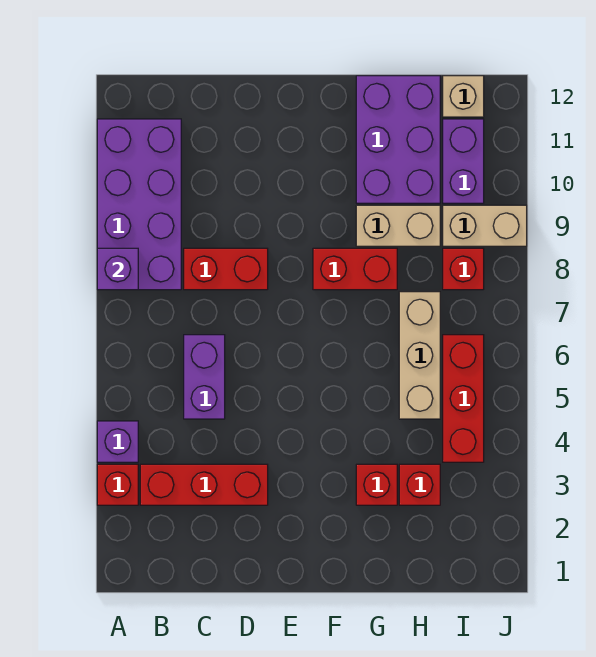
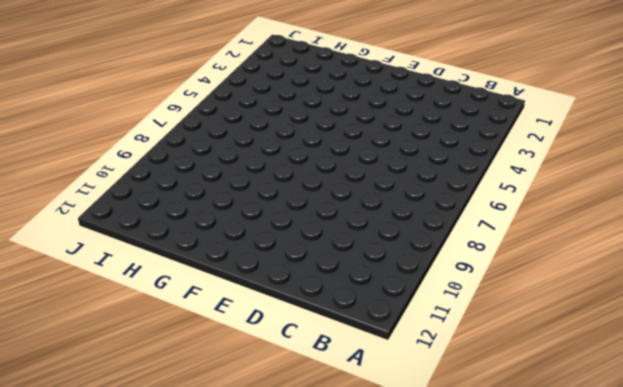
none -> red 1x1 brick [97,464,138,505]
none -> purple 1x1 brick [97,421,138,462]
none -> purple 2x4 brick [97,119,181,290]

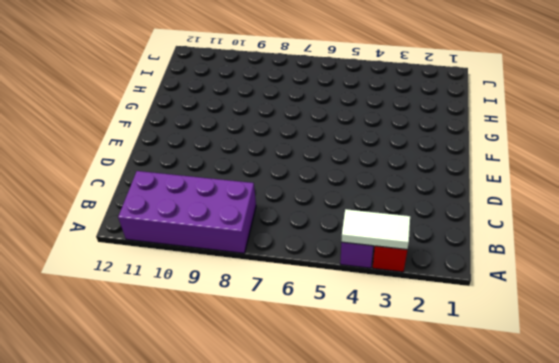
white 1x2 tile [341,209,410,250] -> none
none -> red 1x3 brick [140,464,268,505]
none -> purple 1x2 brick [184,335,225,419]
none -> red 1x2 brick [184,248,268,290]

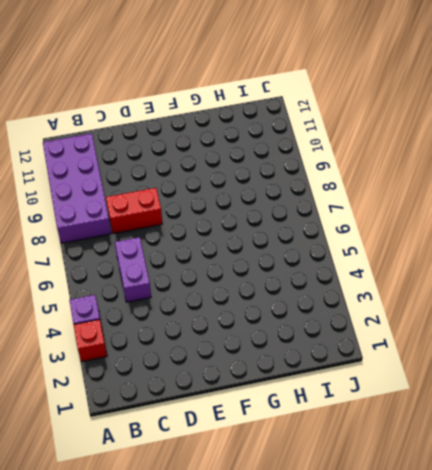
none -> red 1x3 brick [140,464,268,505]
none -> red 1x2 brick [313,248,397,290]
none -> red 1x1 brick [356,464,397,505]

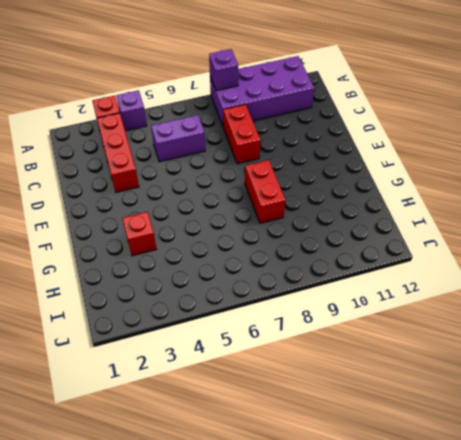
none -> tan 1x2 brick [356,205,440,246]
none -> purple 2x3 brick [356,76,440,203]
none -> red 1x1 brick [399,464,440,505]

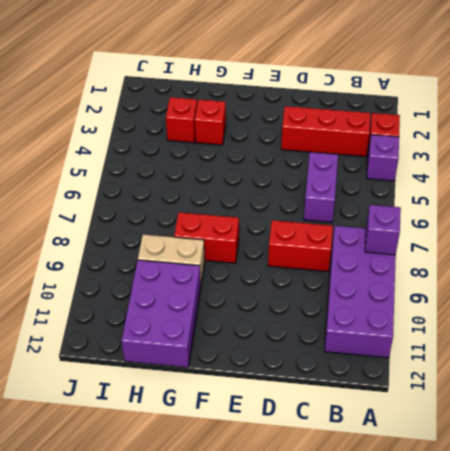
none -> tan 1x3 brick [399,292,440,419]
none -> red 1x3 brick [443,335,484,462]
none -> red 1x1 brick [443,248,484,290]

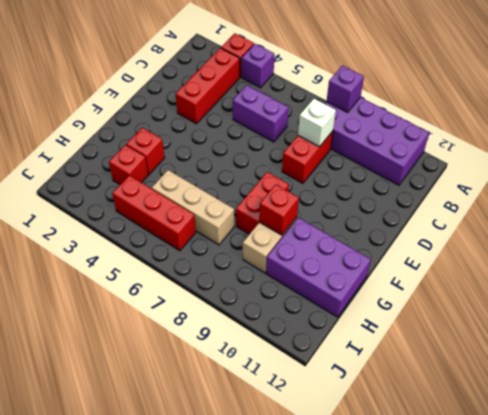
white 1x1 brick [298,99,336,147] -> none
red 1x1 brick [259,184,299,235] -> red 1x1 brick moved to [443,248,484,290]
none -> tan 1x2 brick [443,205,527,246]
none -> purple 1x2 brick [443,119,484,203]
none -> tan 1x1 brick [443,76,484,117]

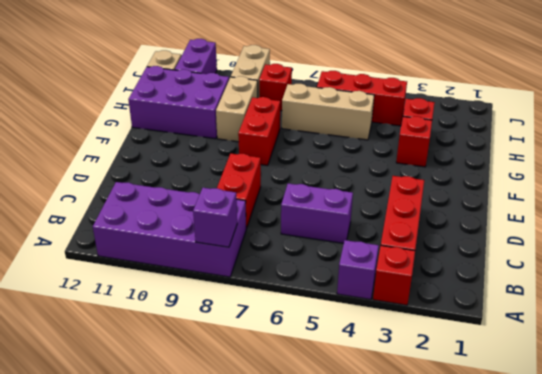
purple 1x2 brick [175,39,217,74] -> purple 1x2 brick turned to [443,119,484,203]

